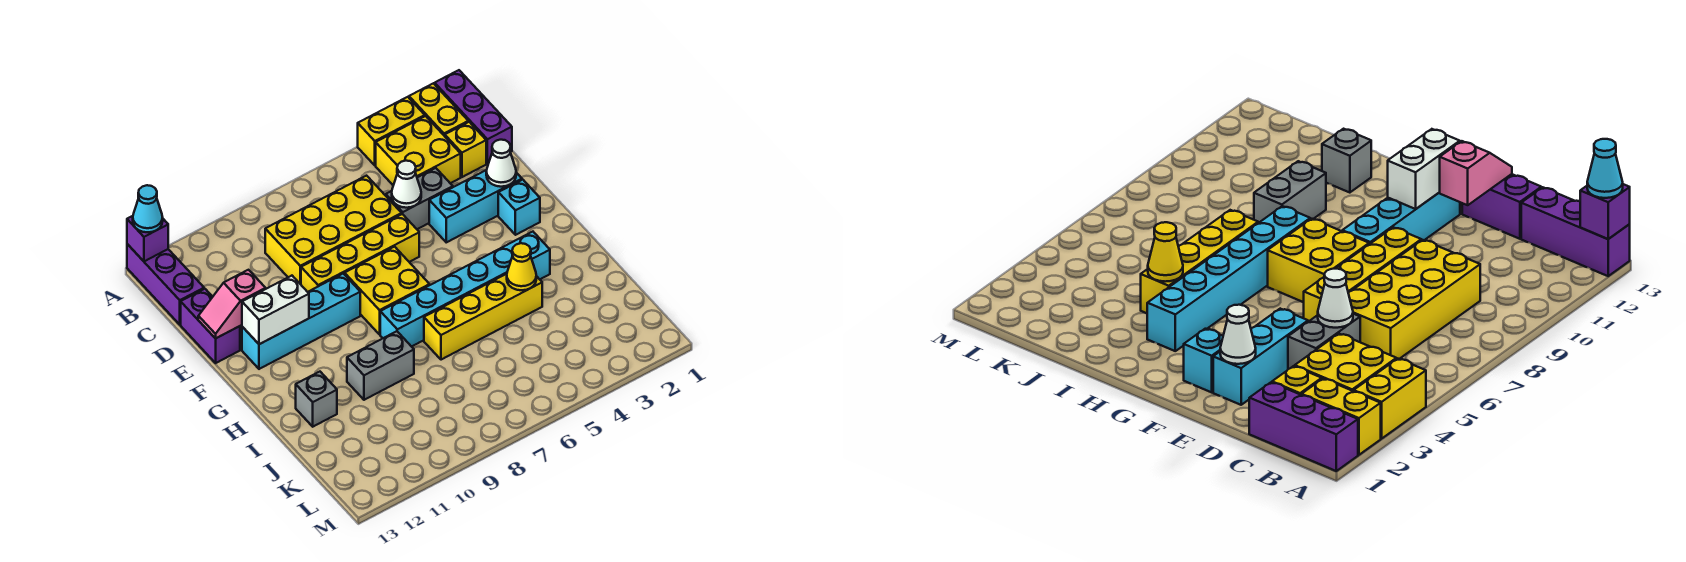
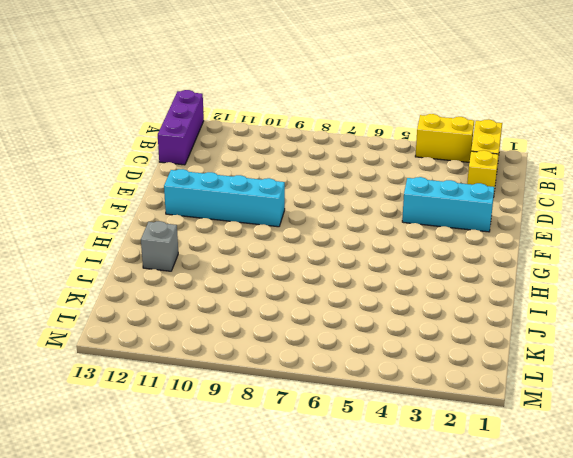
none -> purple 1x3 brick [435,70,512,164]
none -> yellow 2x2 brick [376,116,461,185]
none -> yellow 2x4 brick [265,176,402,284]

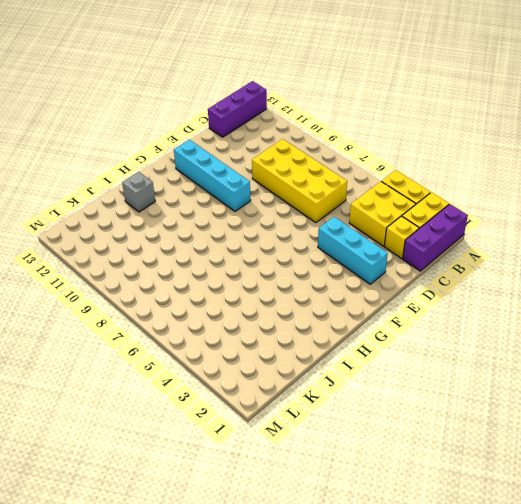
none -> grey 1x2 brick [386,168,453,229]
none -> purple 1x2 brick [181,289,240,363]
none -> yellow 1x4 brick [301,214,419,292]

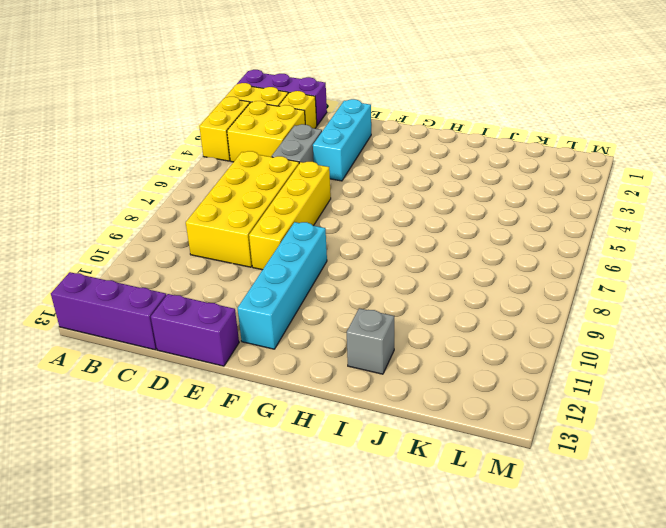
none -> cyan 1x1 brick [498,180,540,235]
none -> yellow 2x2 brick [345,247,430,334]
none -> cyan 1x6 brick [380,232,550,347]

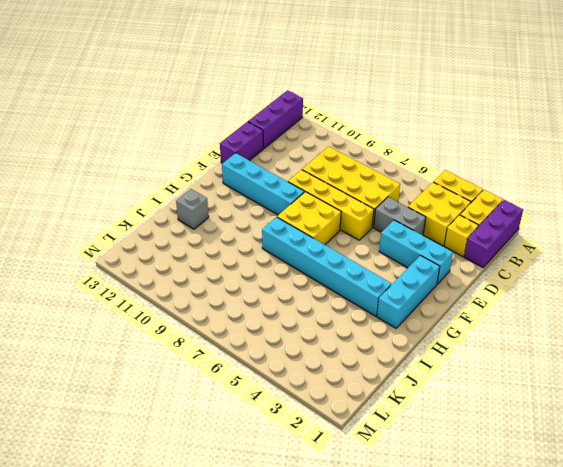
cyan 1x3 brick [377,255,440,328] -> cyan 1x1 brick [498,180,540,235]
none -> yellow 1x4 brick [424,274,542,360]
none -> grey 1x2 brick [347,331,414,400]
none -> purple 1x1 brick [127,216,168,261]

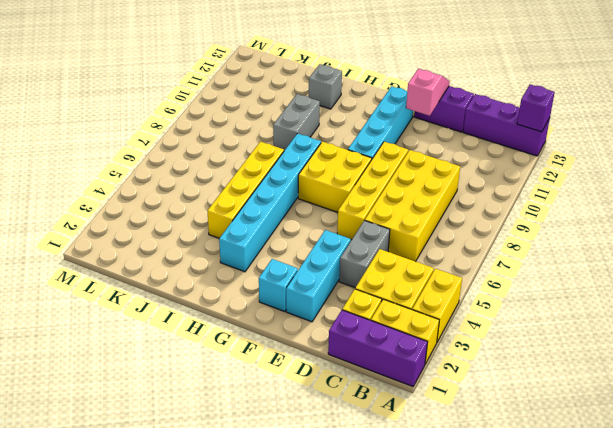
none -> white 1x1 cone [392,161,421,208]
none -> white 1x1 cone [486,140,516,187]
none -> white 1x2 brick [242,276,309,344]

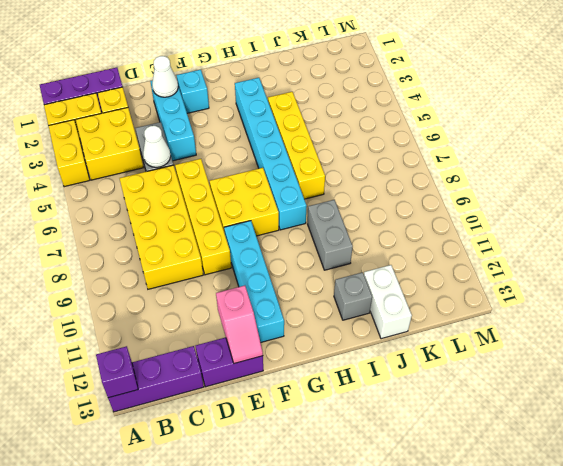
white 1x2 brick [364,265,412,339] -> white 1x2 brick moved to [242,276,309,344]
none -> yellow 1x1 cone [507,243,536,290]
none -> cyan 1x1 cone [133,185,163,232]

